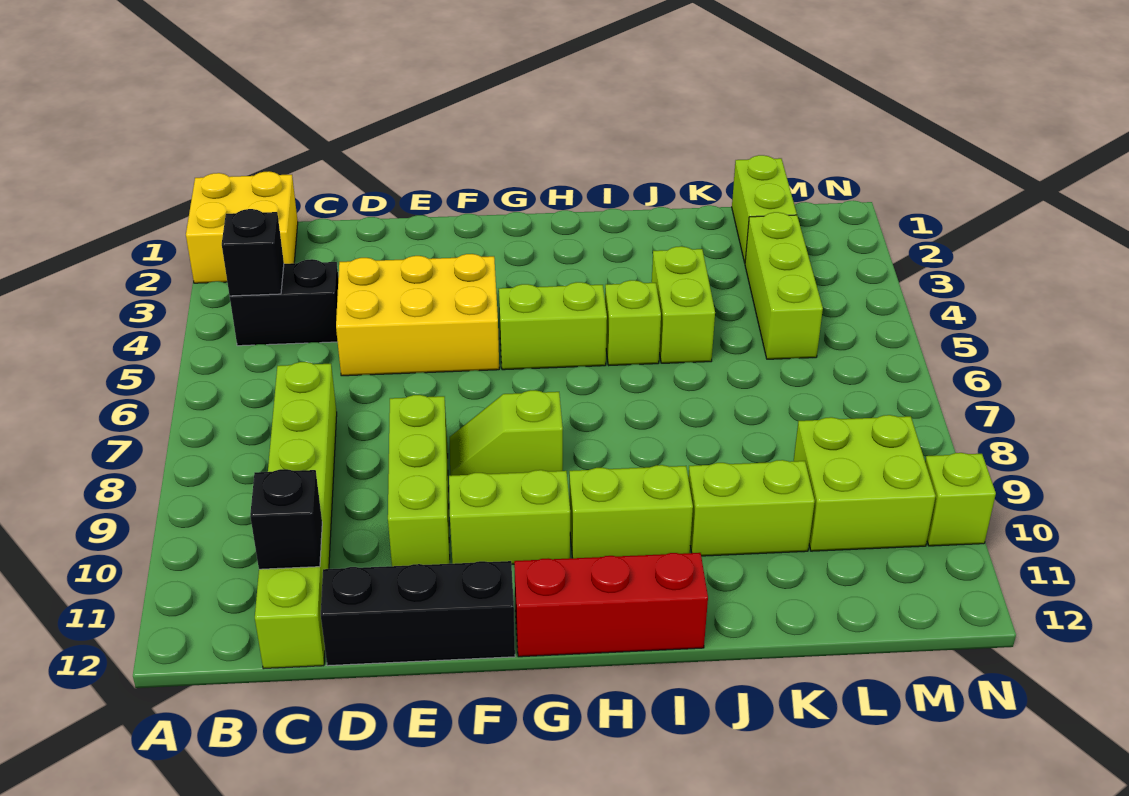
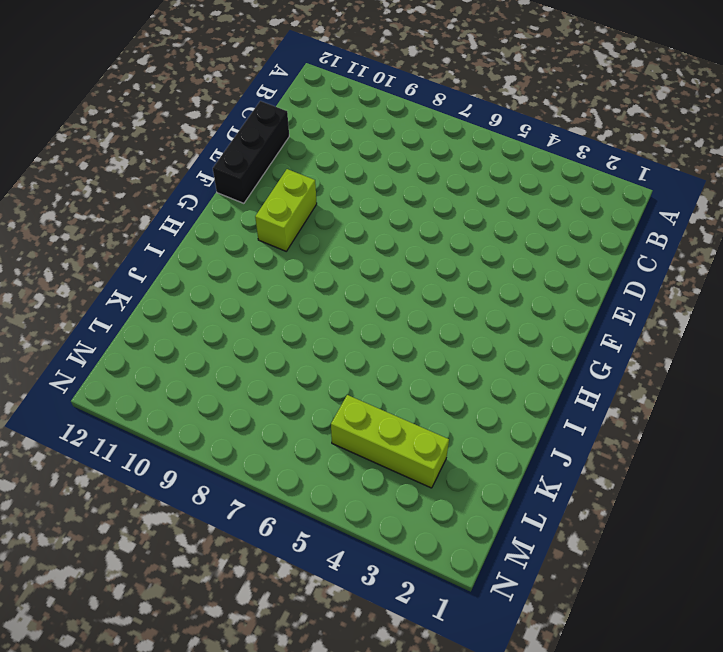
none -> yellow 2x2 brick [186,171,298,283]
none -> black 1x2 brick [230,259,338,346]
none -> lime 1x6 brick [255,362,337,669]

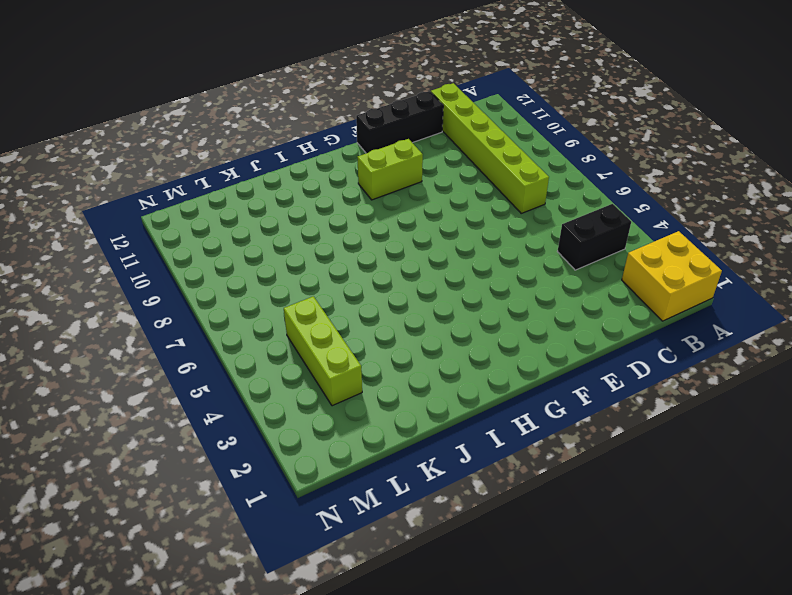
none -> yellow 2x3 brick [336,254,499,376]
none -> lime 1x3 brick [388,395,450,566]
none -> lime 1x2 slope [450,390,563,476]

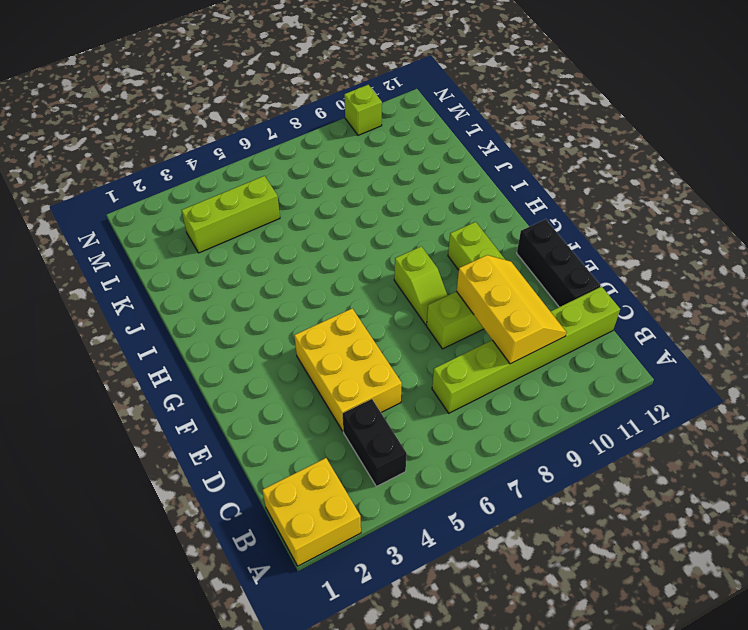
yellow 2x3 slope [457,255,567,364] -> none
none -> lime 1x2 brick [499,282,607,370]
none -> red 1x3 brick [514,553,708,657]
none -> lime 1x2 brick [569,465,693,558]

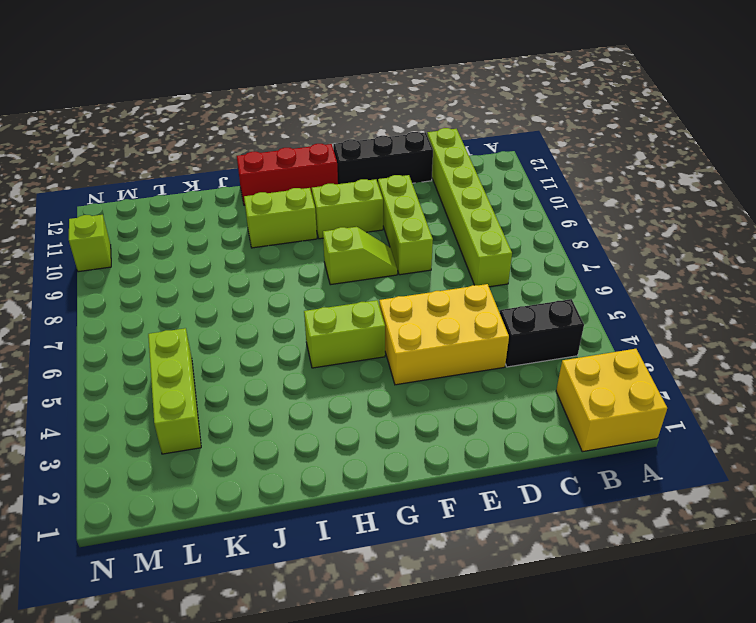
none -> lime 1x1 brick [605,280,661,365]
none -> lime 1x2 brick [652,246,715,363]
none -> lime 1x2 brick [688,460,815,556]

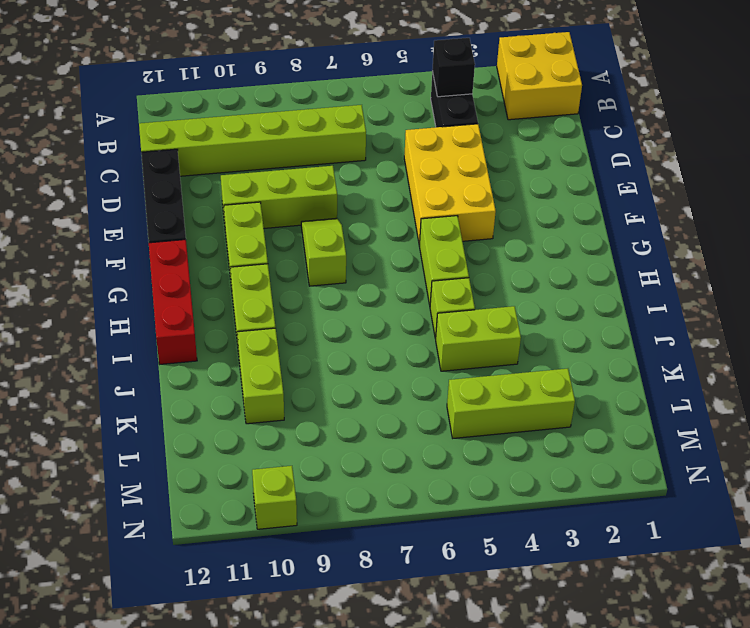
none -> lime 1x2 brick [732,155,797,263]
none -> lime 2x2 brick [794,415,936,551]
none -> black 1x1 brick [250,469,322,569]

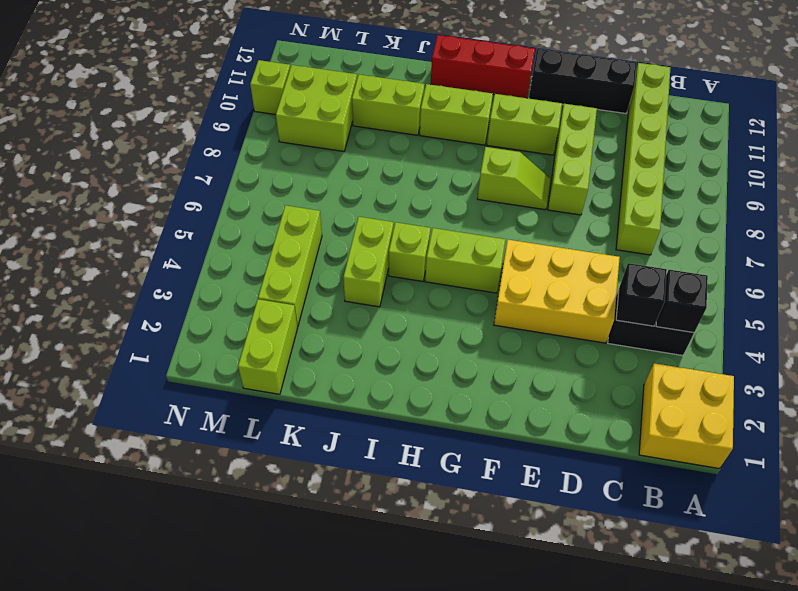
black 1x1 brick [616,263,667,326] -> black 1x1 brick moved to [250,469,322,569]

